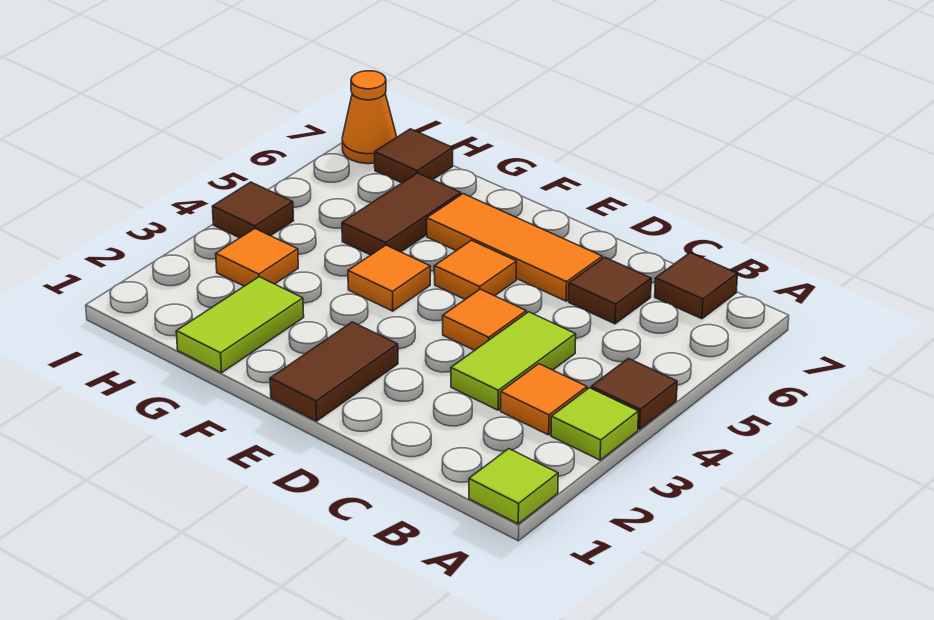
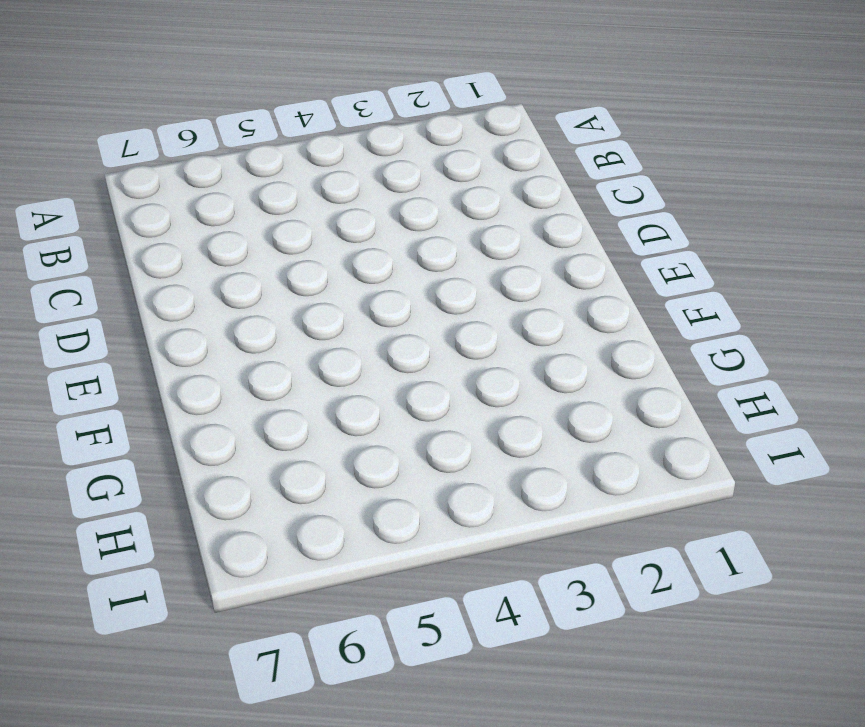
none -> lime 1x1 tile [469,449,558,524]
none -> lime 1x1 tile [551,388,639,460]
none -> brown 1x1 tile [591,359,677,429]

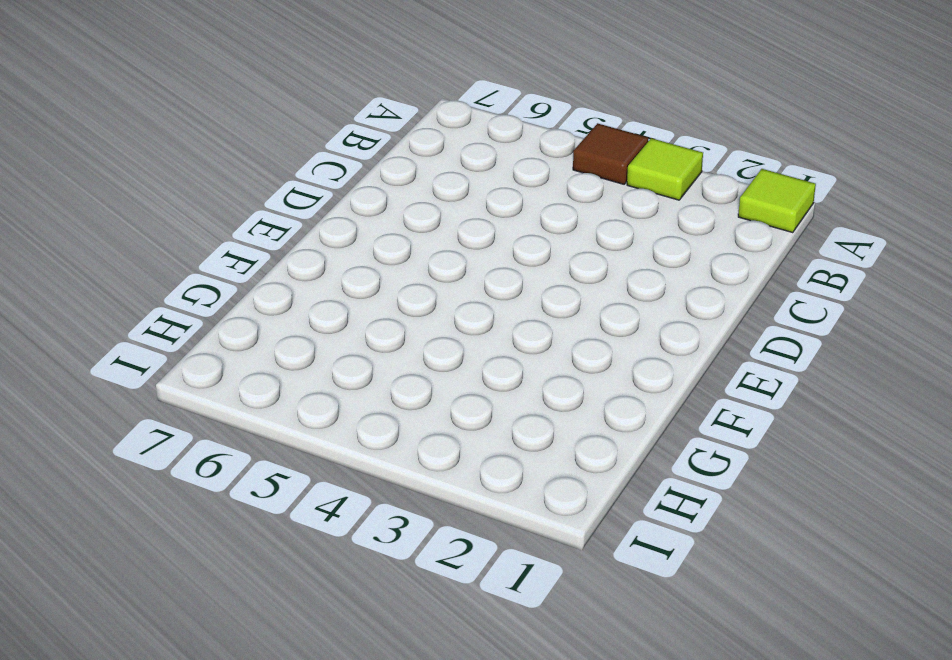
none -> orange 1x1 tile [501,364,587,435]
none -> brown 1x1 tile [655,253,737,319]
none -> lime 1x2 tile [451,312,576,410]

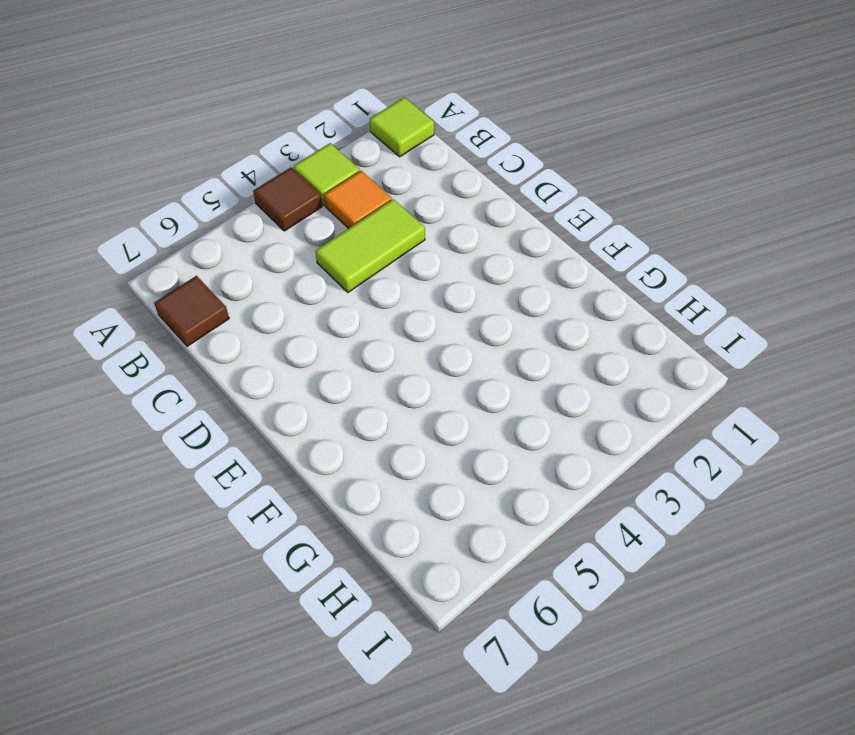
none -> brown 1x1 tile [569,257,651,324]
none -> orange 1x1 tile [443,289,526,350]
none -> orange 1x3 tile [427,194,602,301]

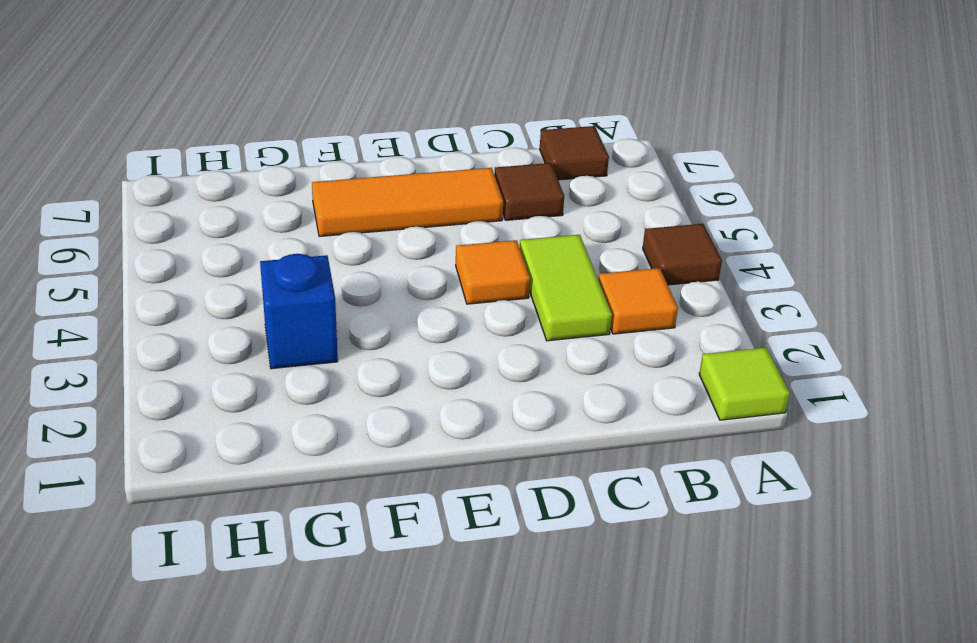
blue 1x1 brick [260,254,338,369] -> none
none -> lime 1x1 tile [551,388,639,460]
none -> brown 1x2 tile [270,322,398,421]
none -> orange 1x1 tile [434,240,516,299]

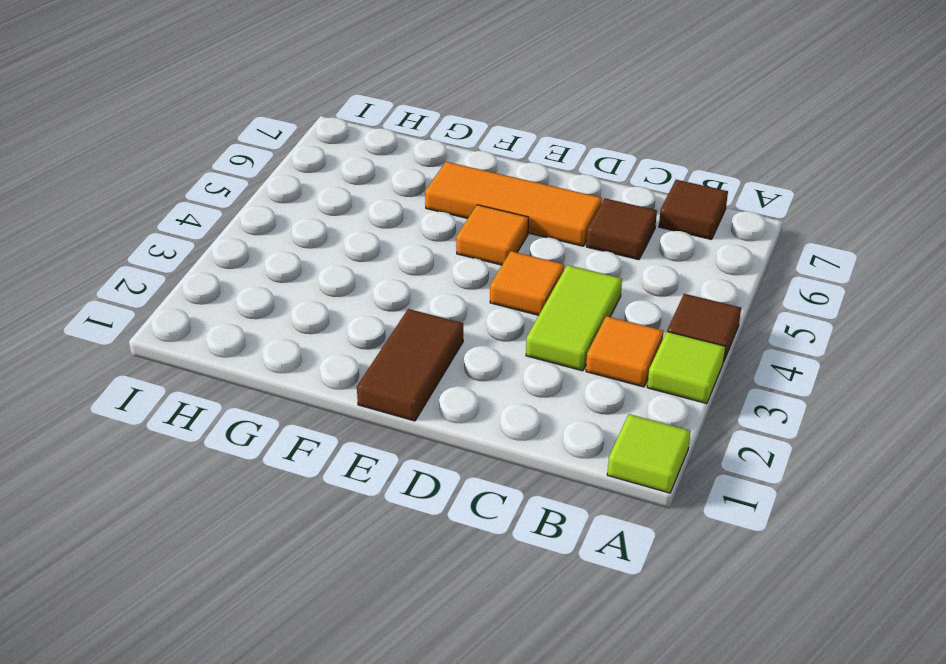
none -> orange 1x1 tile [348,245,430,311]
none -> lime 1x2 tile [176,277,304,373]
none -> brown 1x2 tile [342,173,461,255]

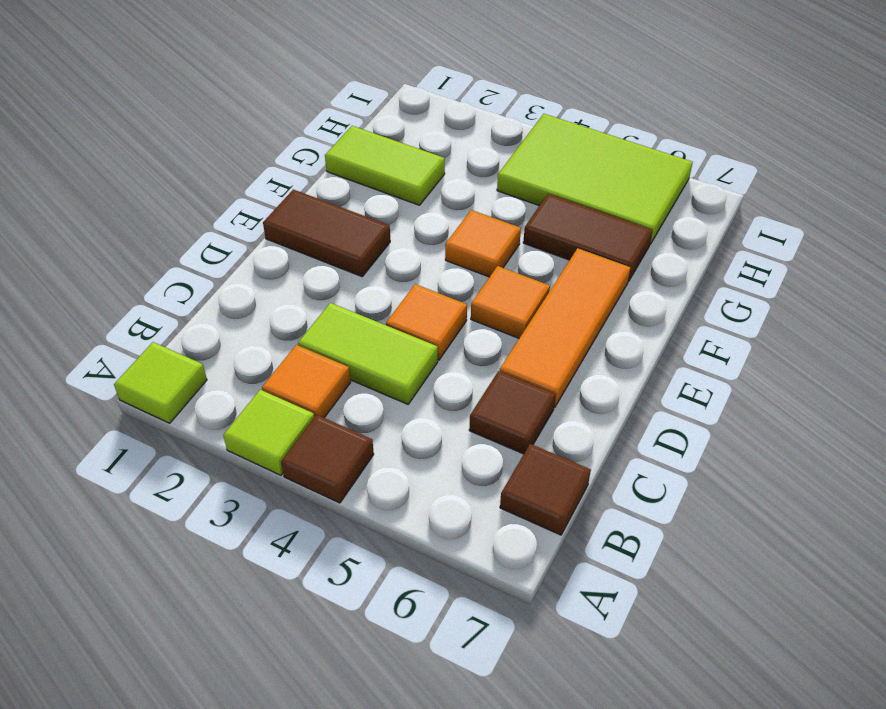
lime 2x3 tile [497,114,693,244] -> brown 1x1 tile [212,182,294,238]
none -> orange 1x1 tile [216,229,298,286]
none -> brown 1x1 tile [375,129,453,183]
none -> orange 1x1 cone [342,71,397,164]

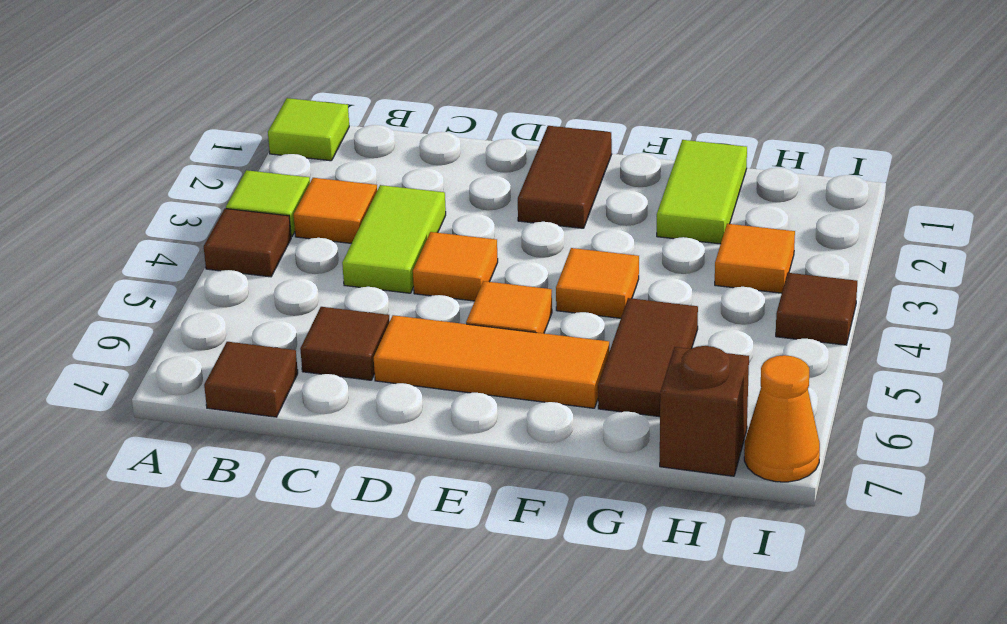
brown 1x1 brick [660,346,749,476] -> brown 1x1 tile [375,129,453,183]

